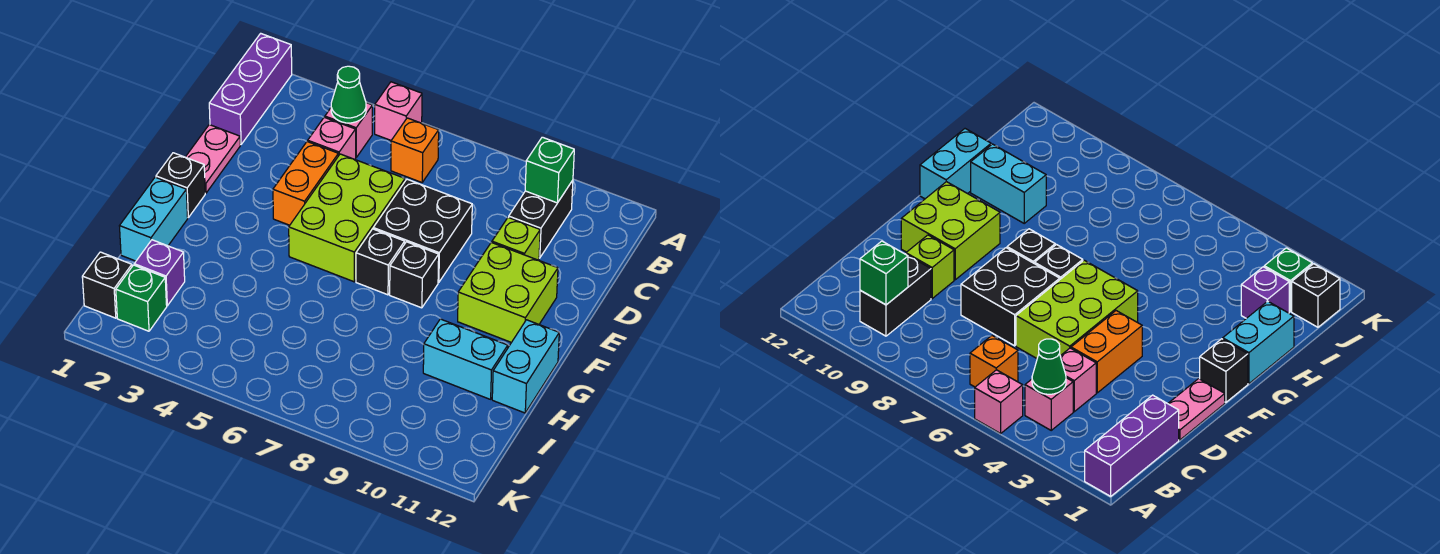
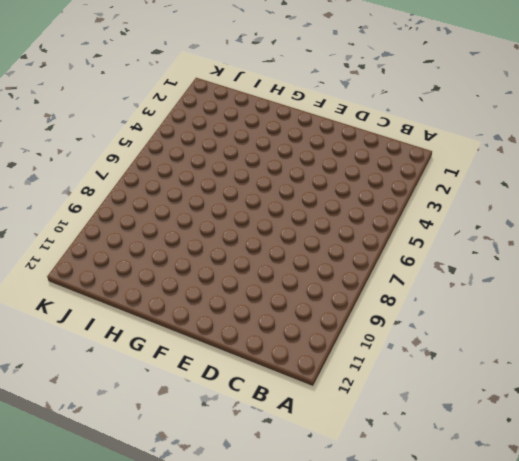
none -> purple 1x3 brick [209,33,292,145]
none -> pink 1x1 brick [375,82,422,140]
none -> pink 1x1 brick [325,103,372,157]

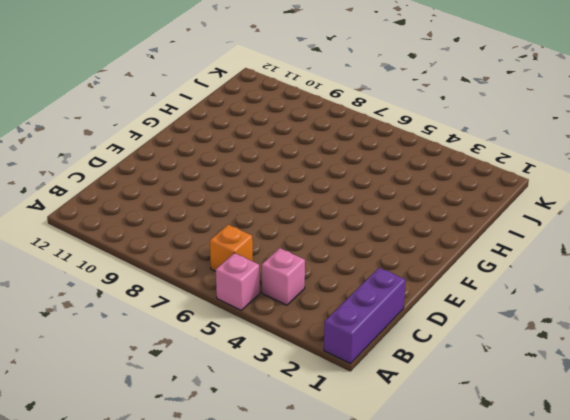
none -> black 1x2 brick [509,180,573,258]
none -> pink 1x1 brick [308,117,356,159]
none -> pink 1x2 plate [185,125,240,193]

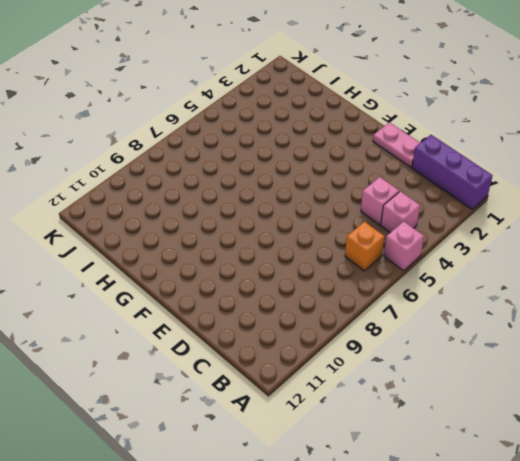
none -> black 1x2 brick [509,180,573,258]
none -> orange 1x2 brick [273,142,338,225]
none -> lime 2x3 brick [289,154,405,282]

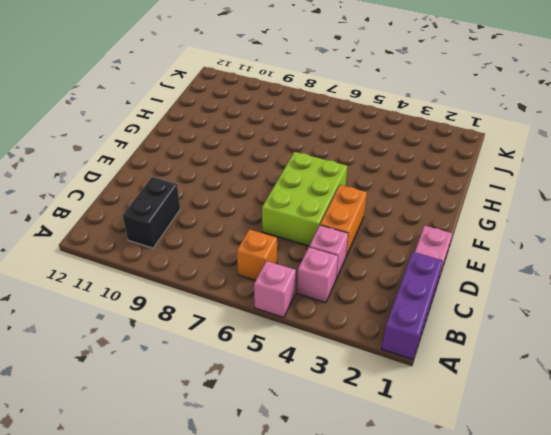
none -> black 2x2 brick [373,179,472,282]
none -> lime 1x1 brick [492,217,540,260]
none -> lime 2x2 brick [458,242,558,342]

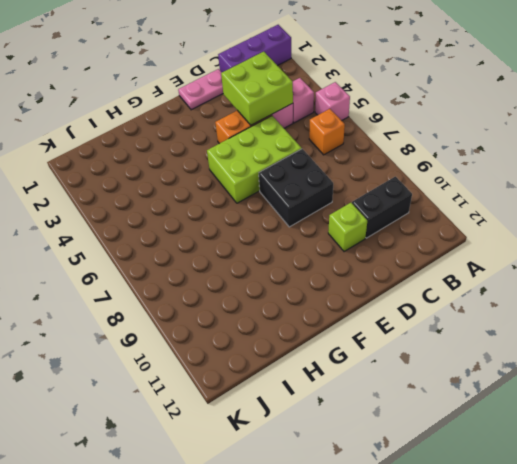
lime 2x2 brick [221,52,293,125] -> lime 2x2 brick moved to [458,242,558,342]
none -> black 1x1 brick [156,153,205,217]
none -> black 1x1 brick [356,229,405,295]
none -> black 1x1 brick [390,242,439,308]

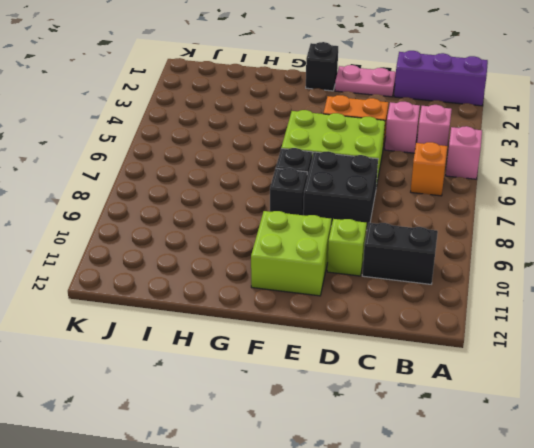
none -> cyan 1x2 brick [120,177,188,261]
none -> cyan 1x2 brick [492,320,559,413]
none -> cyan 1x2 brick [423,319,508,399]

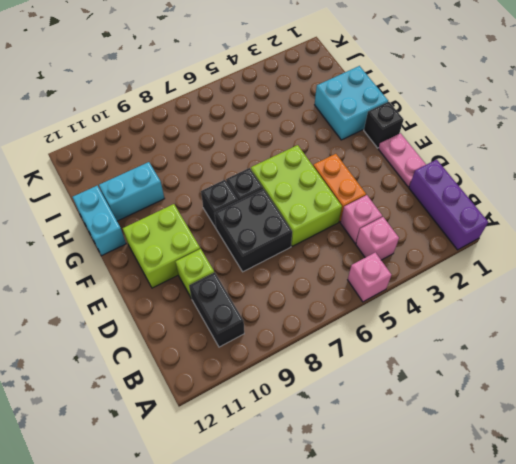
cyan 2x2 brick [315,66,388,140] -> cyan 1x2 brick [120,177,188,261]
none -> orange 1x1 brick [391,118,439,182]
none -> purple 1x1 brick [134,240,185,306]
none -> black 1x1 brick [82,252,132,318]

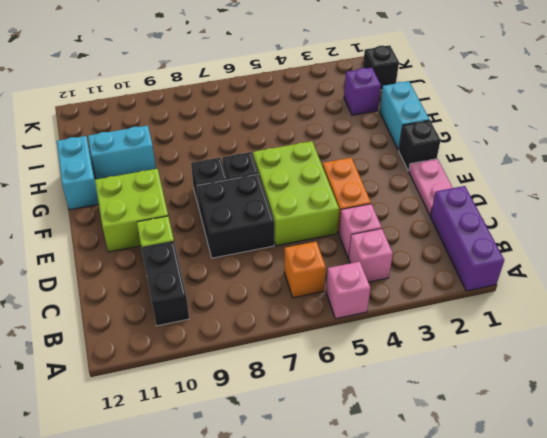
none -> green 1x1 brick [116,265,167,331]
none -> green 1x1 cone [331,66,366,123]
none -> green 1x1 brick [525,137,574,203]

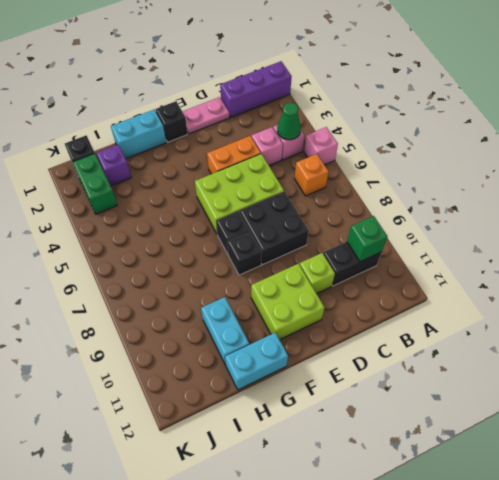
green 1x2 brick [73,153,117,214] -> green 1x1 brick [116,265,167,331]

